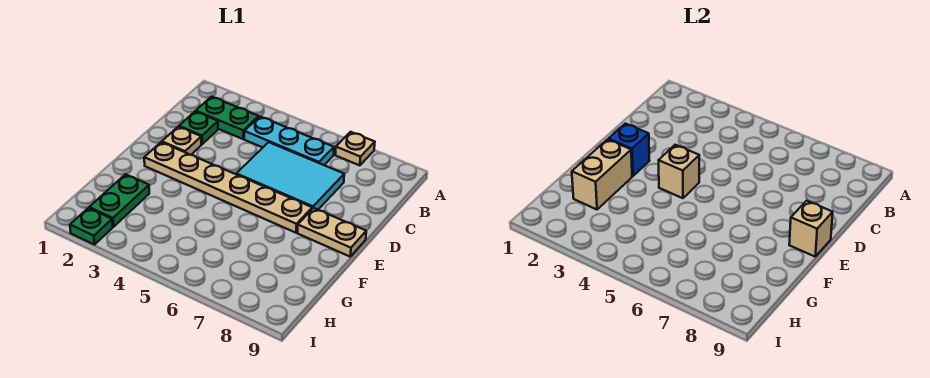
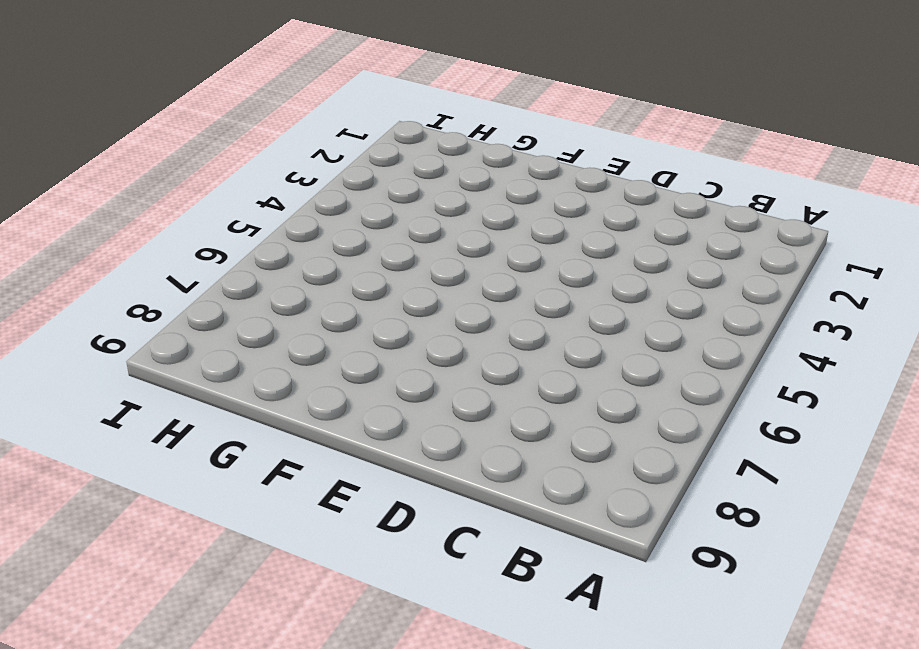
none -> tan 1x1 plate [335,132,375,165]
none -> green 1x2 plate [196,97,259,139]
none -> cyan 1x3 plate [244,117,334,165]

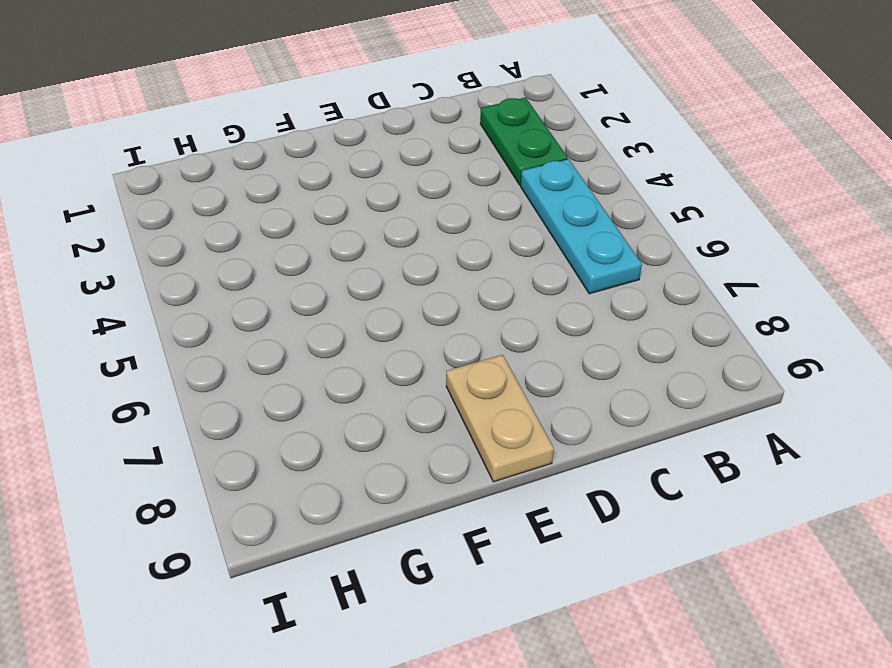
none -> tan 1x1 plate [335,132,375,165]
none -> green 1x1 plate [179,111,218,144]
none -> cyan 2x3 tile [236,142,344,210]

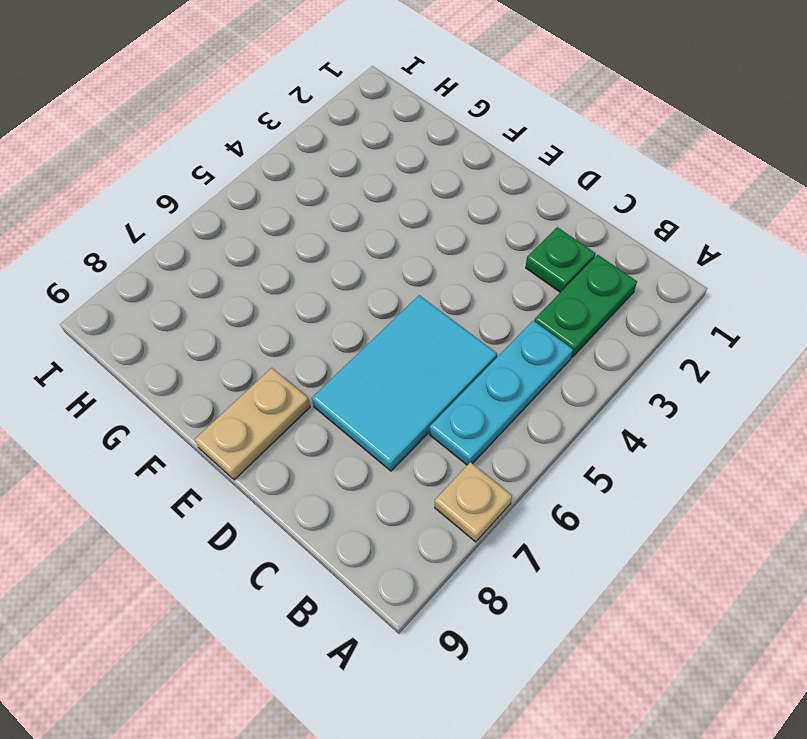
none -> tan 1x1 plate [162,127,201,155]
none -> tan 1x6 plate [144,142,312,233]
none -> green 1x2 plate [89,174,149,227]

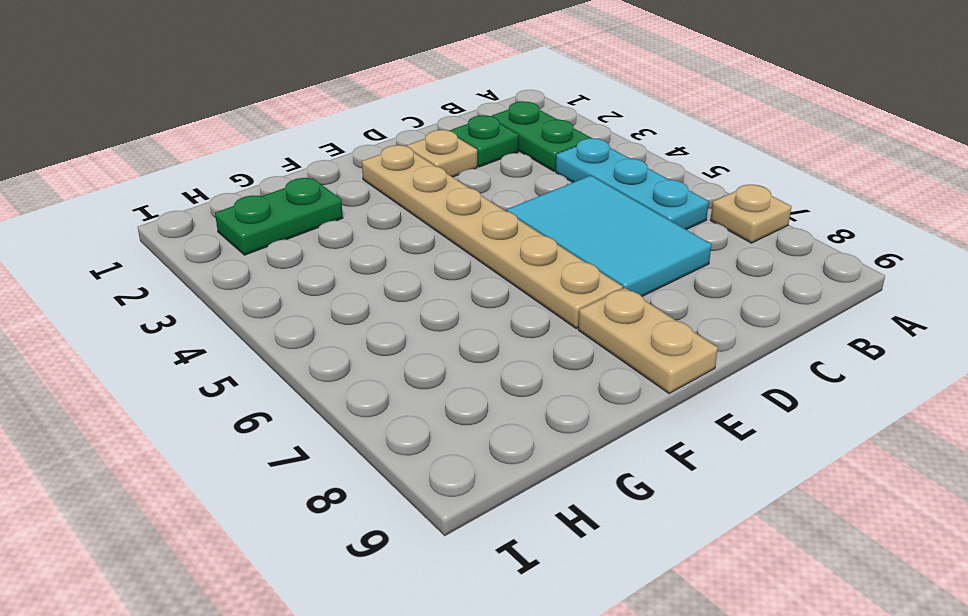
none -> green 1x1 plate [70,208,113,245]
none -> blue 1x1 brick [608,124,649,176]
none -> tan 1x1 brick [659,145,699,198]

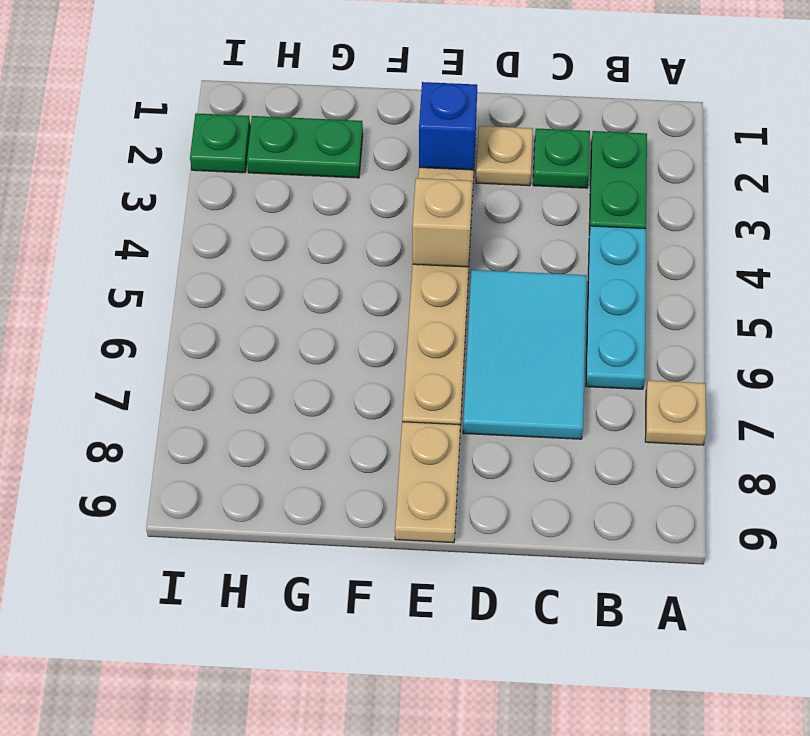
none -> tan 1x1 brick [789,201,833,256]
none -> tan 1x2 brick [572,139,632,210]

